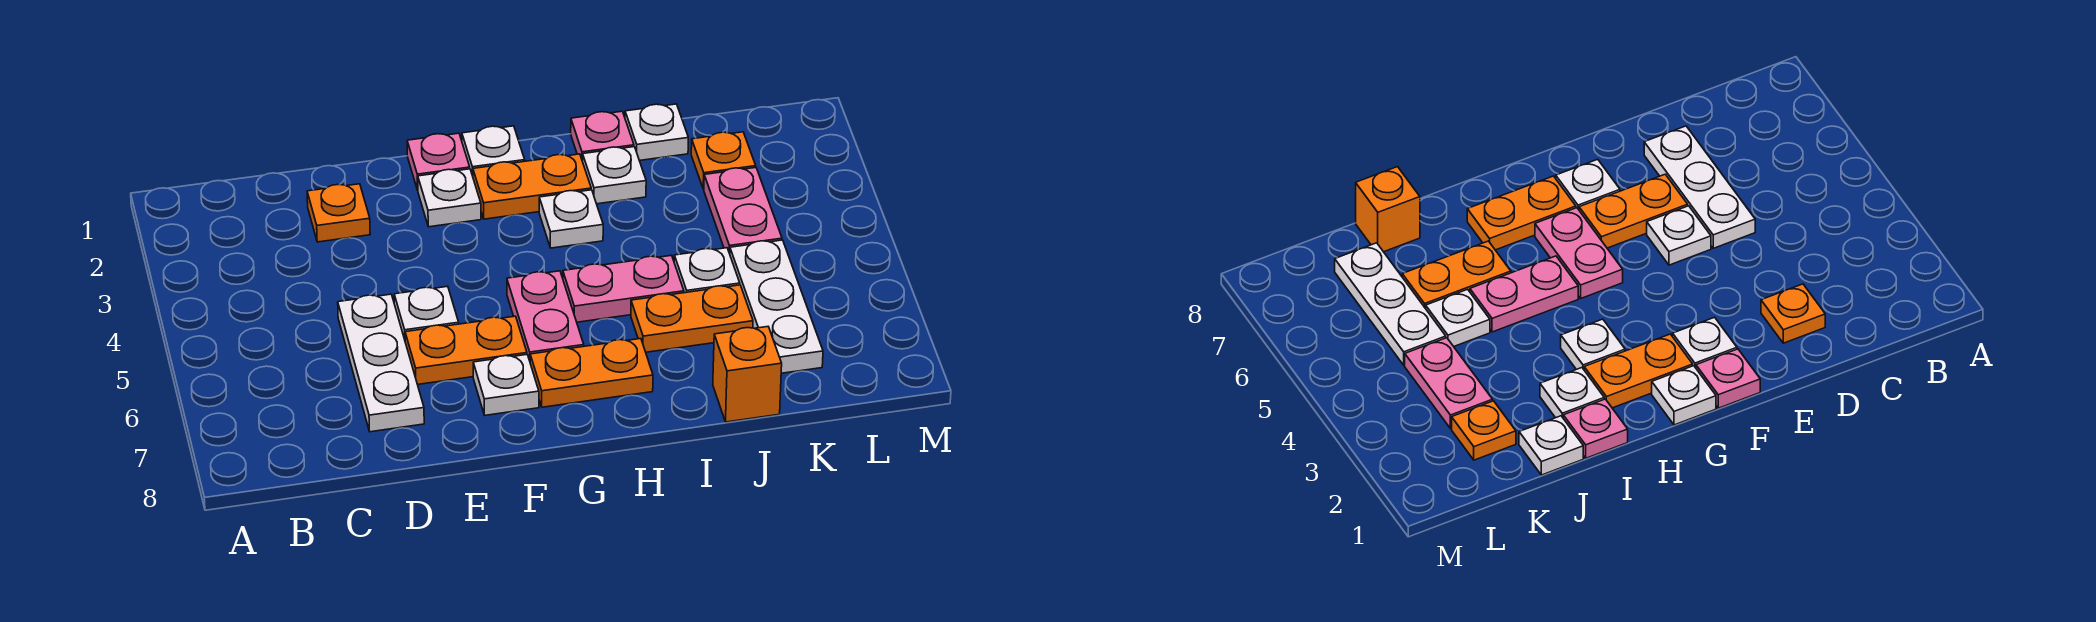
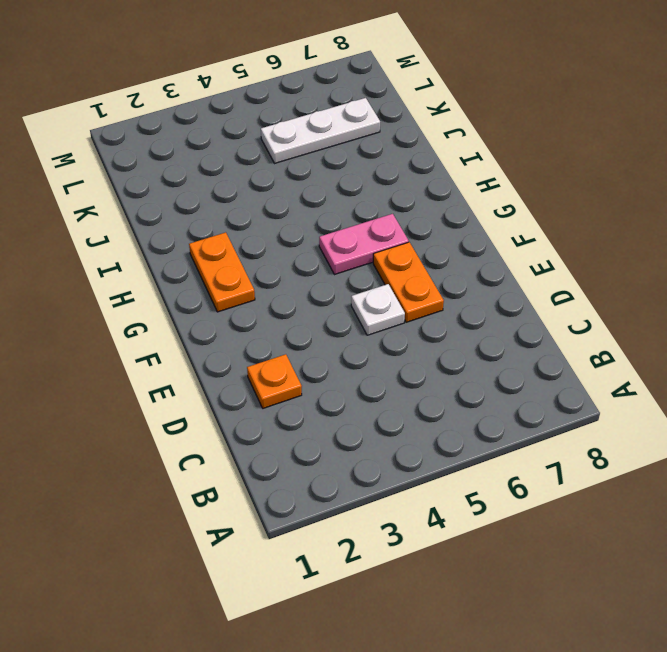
none -> white 1x3 plate [338,294,424,432]
none -> pink 1x1 plate [407,133,470,190]
none -> white 1x1 plate [418,169,481,227]

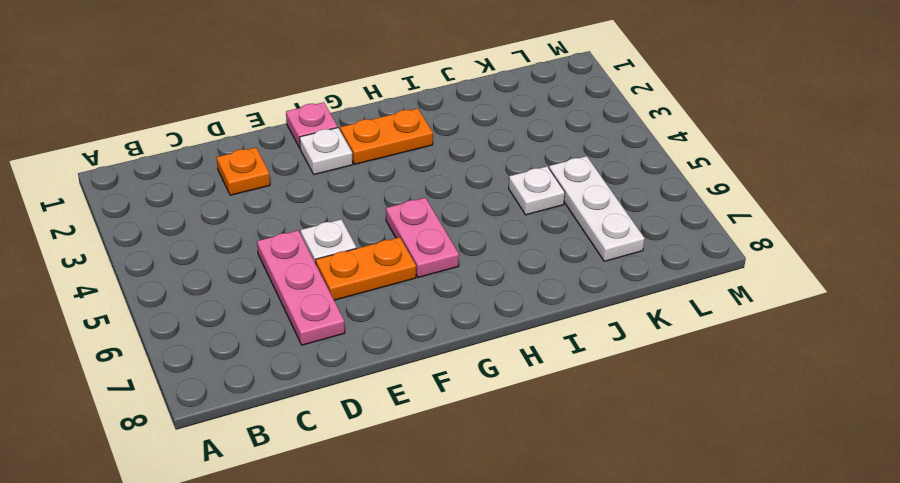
pink 1x3 plate [257,230,345,345] -> white 1x3 plate [338,294,424,432]
none -> white 1x1 plate [473,355,539,415]
none -> white 1x1 plate [462,126,525,176]
none -> orange 1x2 plate [530,339,653,407]

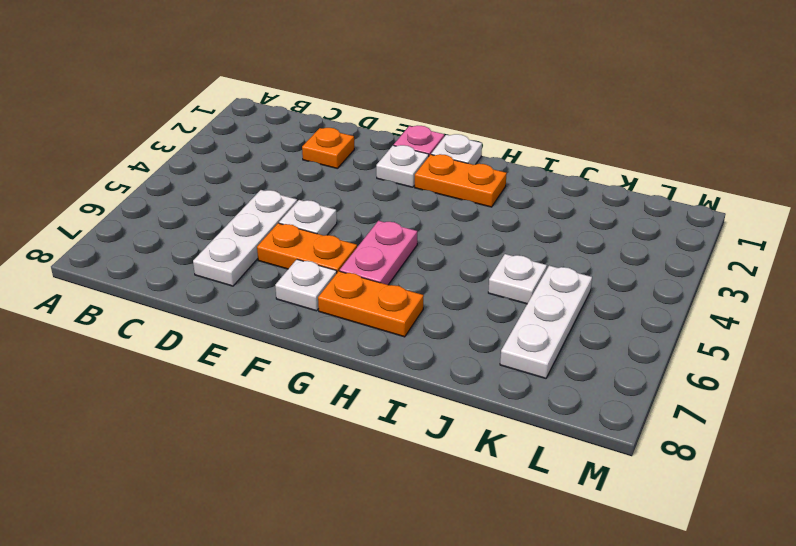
none -> white 1x1 plate [539,190,603,248]
none -> pink 1x2 plate [563,255,684,322]
none -> pink 1x1 plate [571,111,634,161]

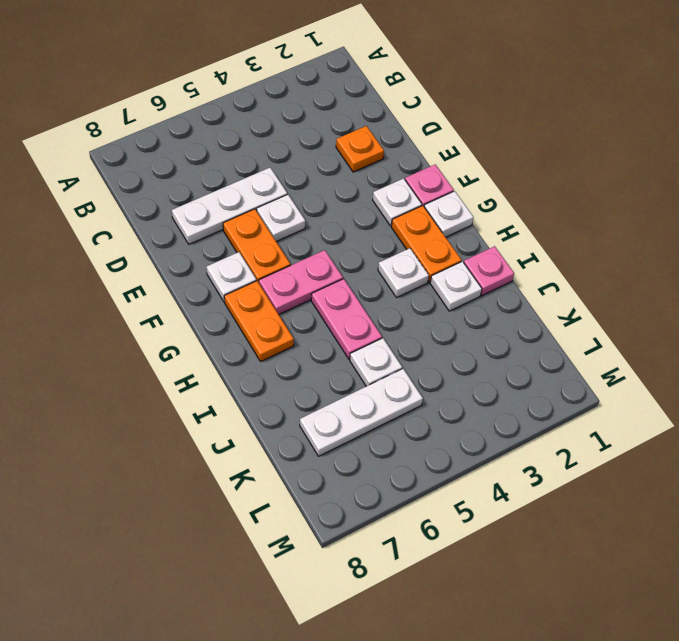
none -> orange 1x2 plate [631,285,753,352]
none -> white 1x1 plate [625,104,688,161]
none -> orange 1x1 brick [713,327,782,422]

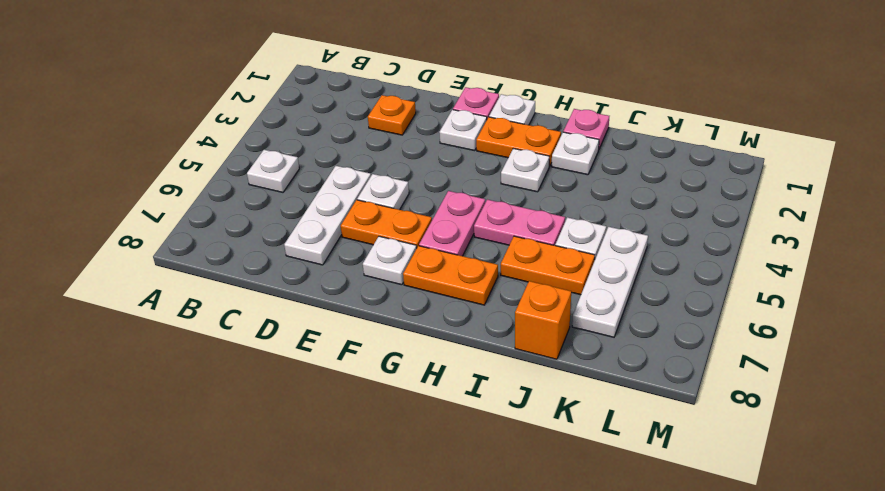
white 1x1 plate [247,150,299,192] -> white 1x1 plate moved to [625,104,688,161]
none -> orange 1x1 plate [691,132,756,189]
none -> pink 1x2 plate [704,168,782,254]

